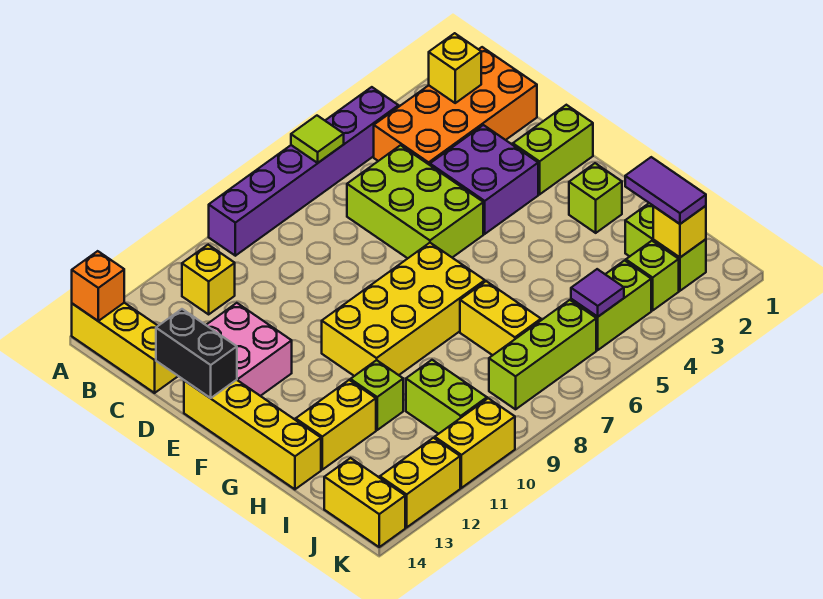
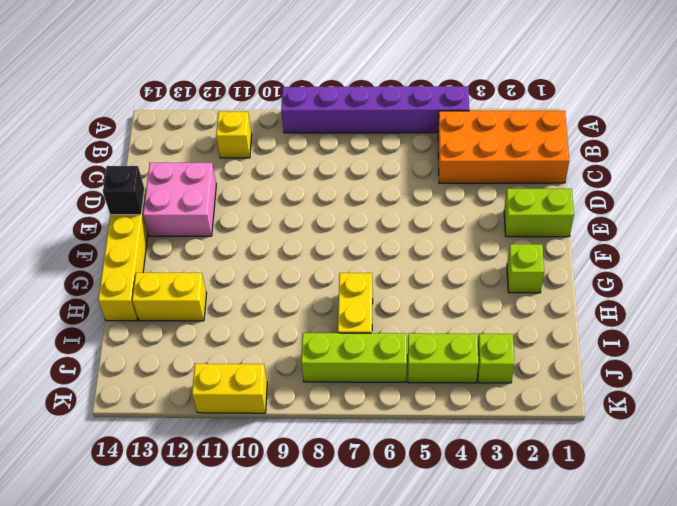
black 1x1 brick [103,166,145,215] -> black 1x2 brick [156,309,237,398]
none -> yellow 1x3 brick [72,303,178,393]
none -> lime 2x3 brick [347,145,483,258]
none -> purple 2x2 brick [430,125,538,234]

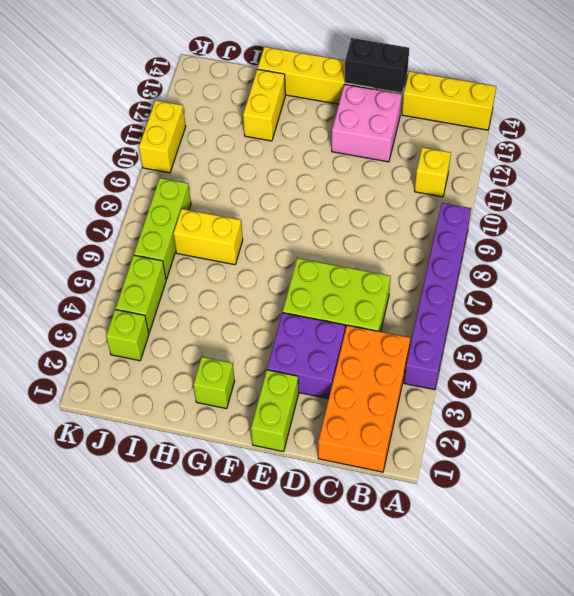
none -> yellow 2x4 brick [322,243,485,376]
none -> lime 1x1 brick [350,360,403,430]
none -> lime 1x2 brick [625,203,706,291]

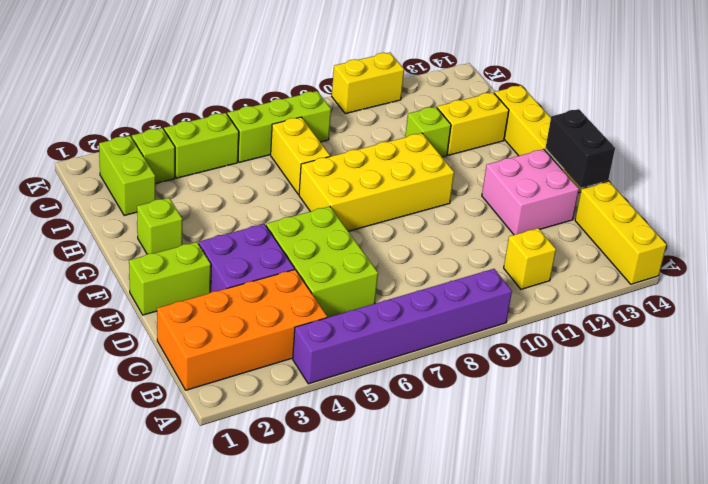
none -> lime 1x2 brick [406,360,487,434]
none -> yellow 1x2 brick [324,458,405,547]
none -> yellow 1x2 brick [380,438,460,527]

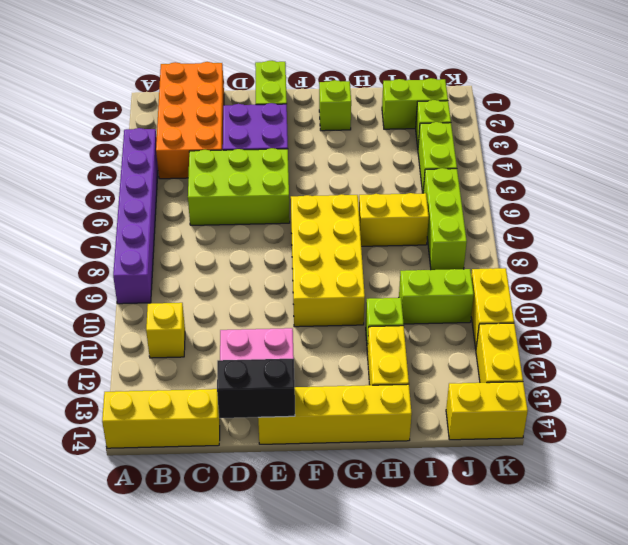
none -> lime 1x1 tile [291,116,344,163]
none -> orange 1x1 brick [72,251,124,321]
none -> yellow 1x1 brick [429,33,481,103]

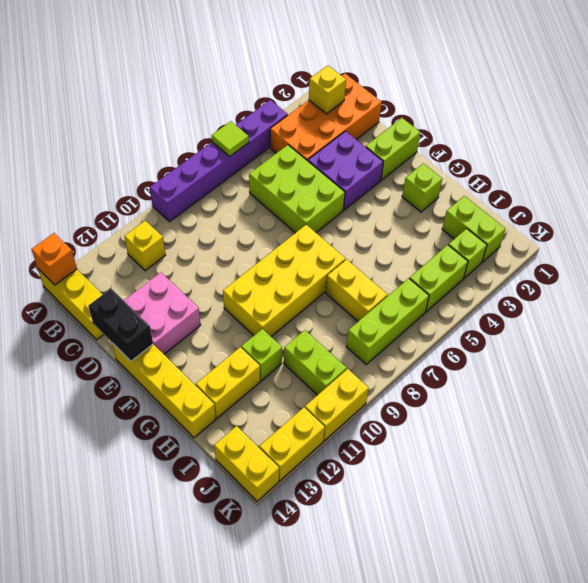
none -> yellow 1x1 brick [653,206,706,257]
none -> purple 1x1 tile [571,269,624,317]
none -> purple 1x2 tile [625,157,706,224]

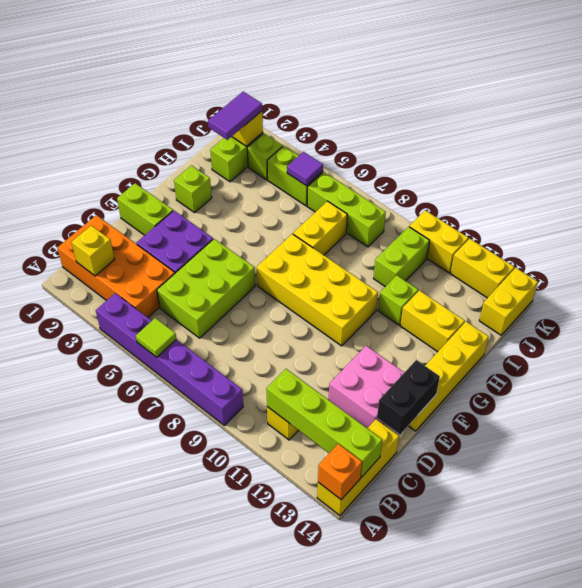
lime 1x4 brick [266,369,382,478] -> none

